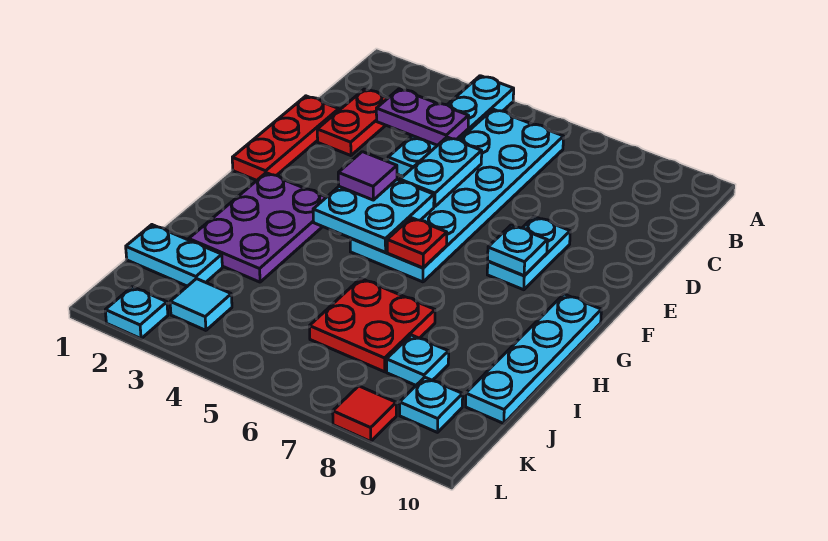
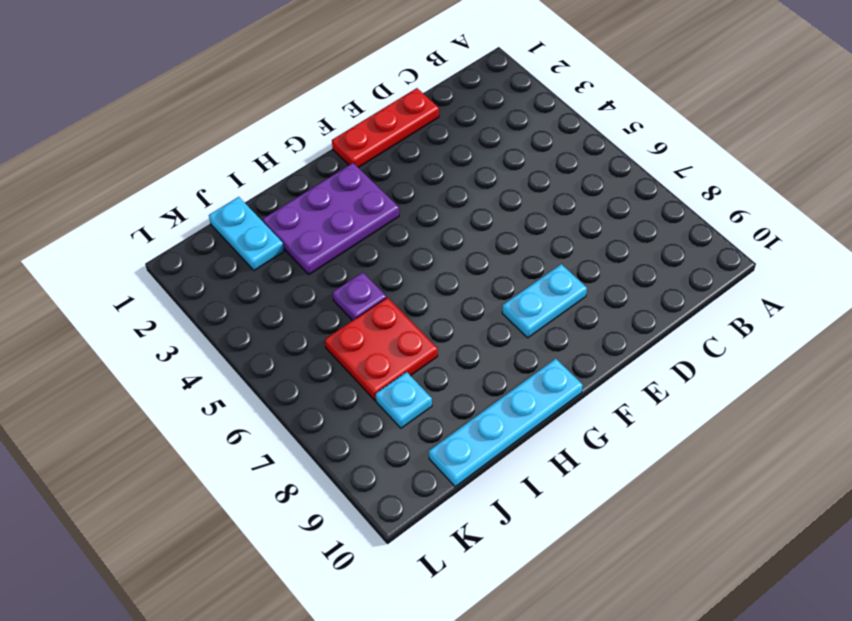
purple 1x1 plate [333,272,386,321] -> none
none -> cyan 1x4 plate [388,76,514,176]
none -> cyan 2x6 plate [350,109,564,282]
none -> red 1x2 plate [317,89,388,156]

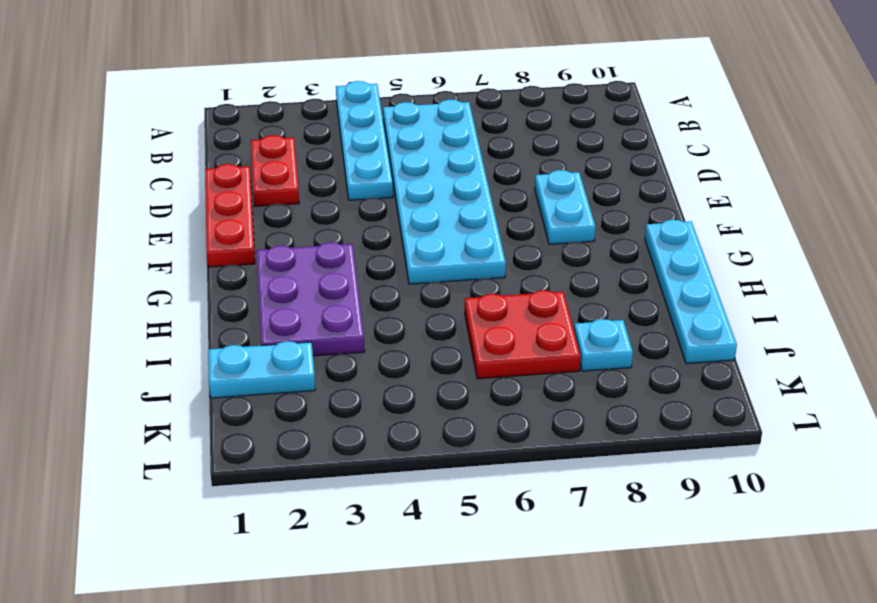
none -> cyan 1x1 tile [170,279,232,330]
none -> cyan 1x1 plate [399,377,463,432]
none -> cyan 1x1 plate [105,287,168,339]

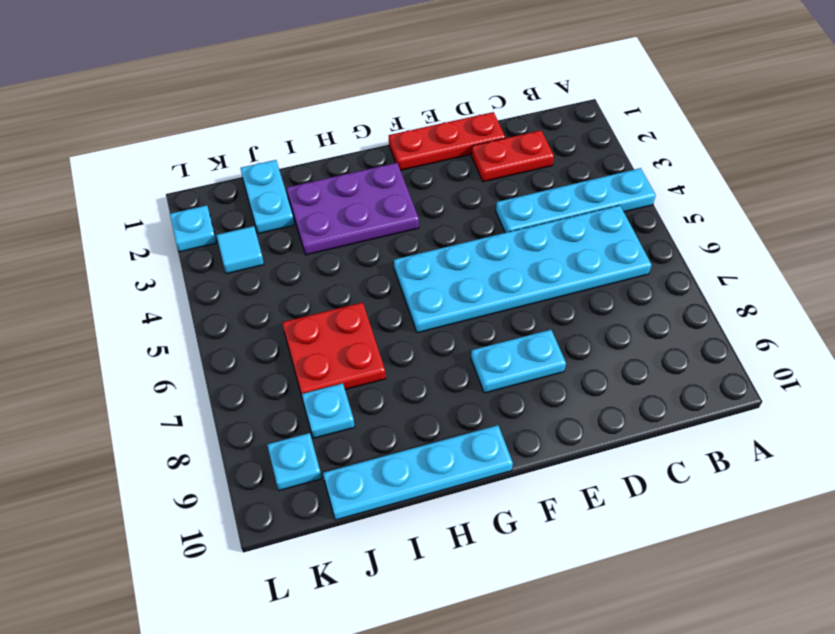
none -> red 1x1 tile [333,386,396,441]
none -> purple 1x2 plate [376,89,469,145]
none -> cyan 1x2 plate [400,137,482,207]

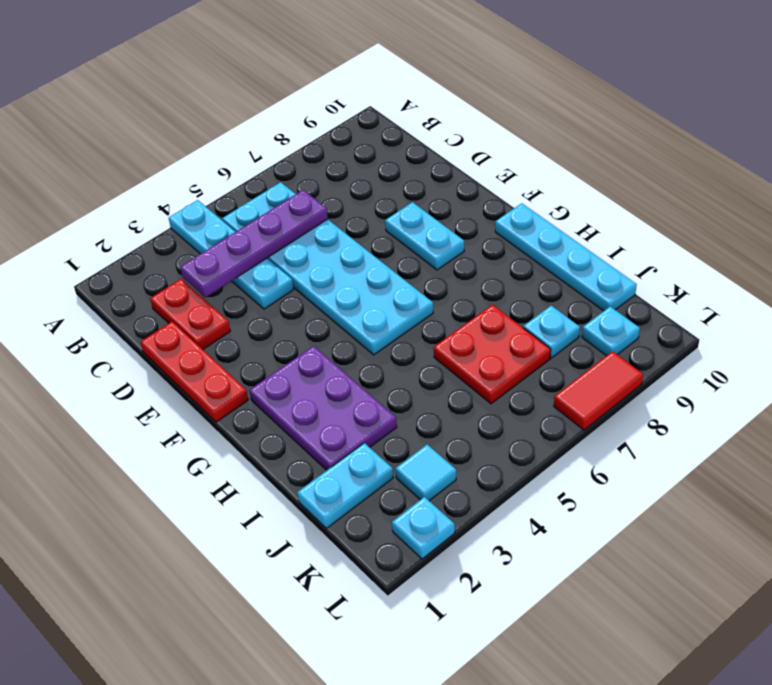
purple 1x4 plate [180,190,328,297] -> purple 1x2 plate [376,89,469,145]
red 1x2 tile [554,351,643,430] -> red 1x1 tile [333,386,396,441]
none -> cyan 1x2 plate [400,137,482,207]
none -> cyan 2x2 plate [313,180,434,252]
none -> cyan 1x1 plate [488,225,547,275]

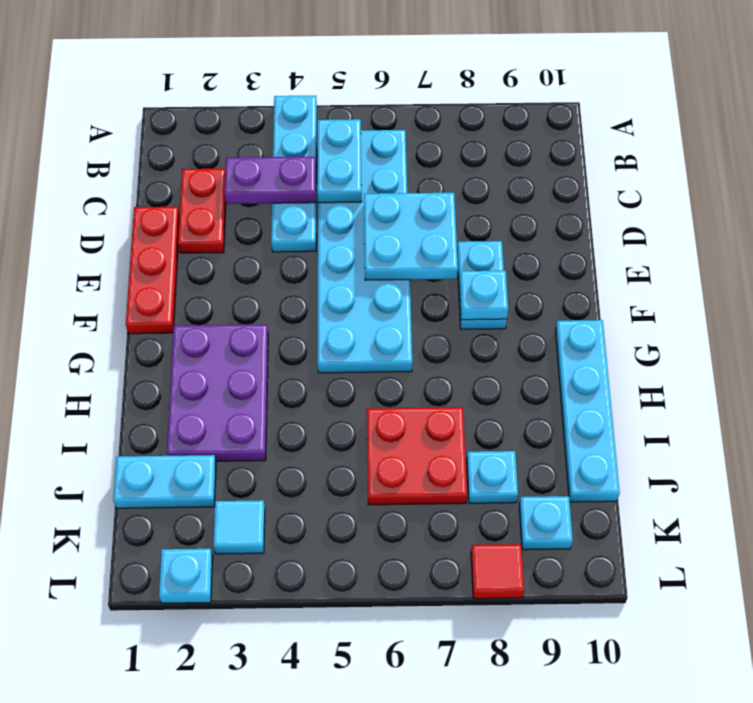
cyan 1x2 plate [317,119,362,203] -> cyan 1x2 plate moved to [400,137,482,207]
cyan 2x2 plate [364,193,458,280] -> cyan 2x2 plate moved to [313,180,434,252]
none -> red 1x1 plate [387,218,447,268]
none -> purple 1x1 tile [338,152,397,200]

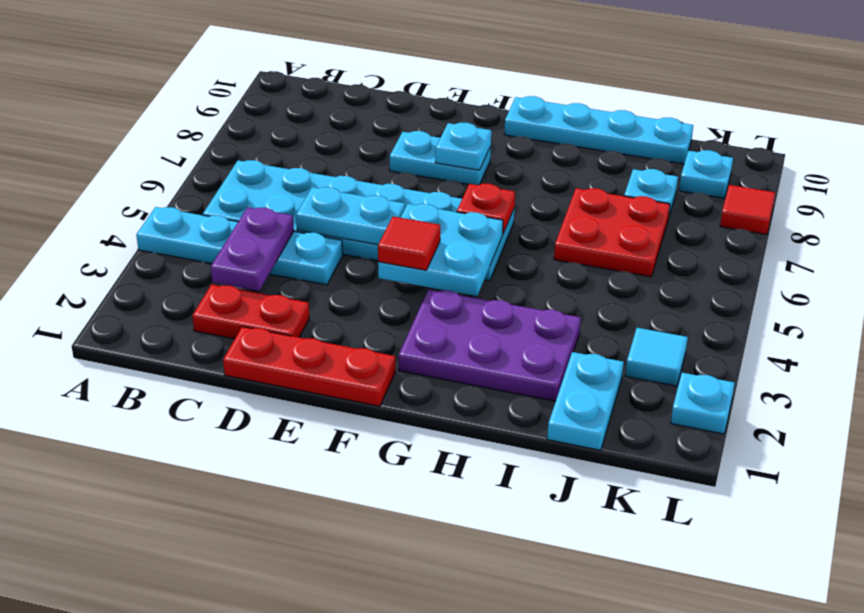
red 1x1 tile [378,217,440,270] -> purple 1x1 tile [338,152,397,200]

